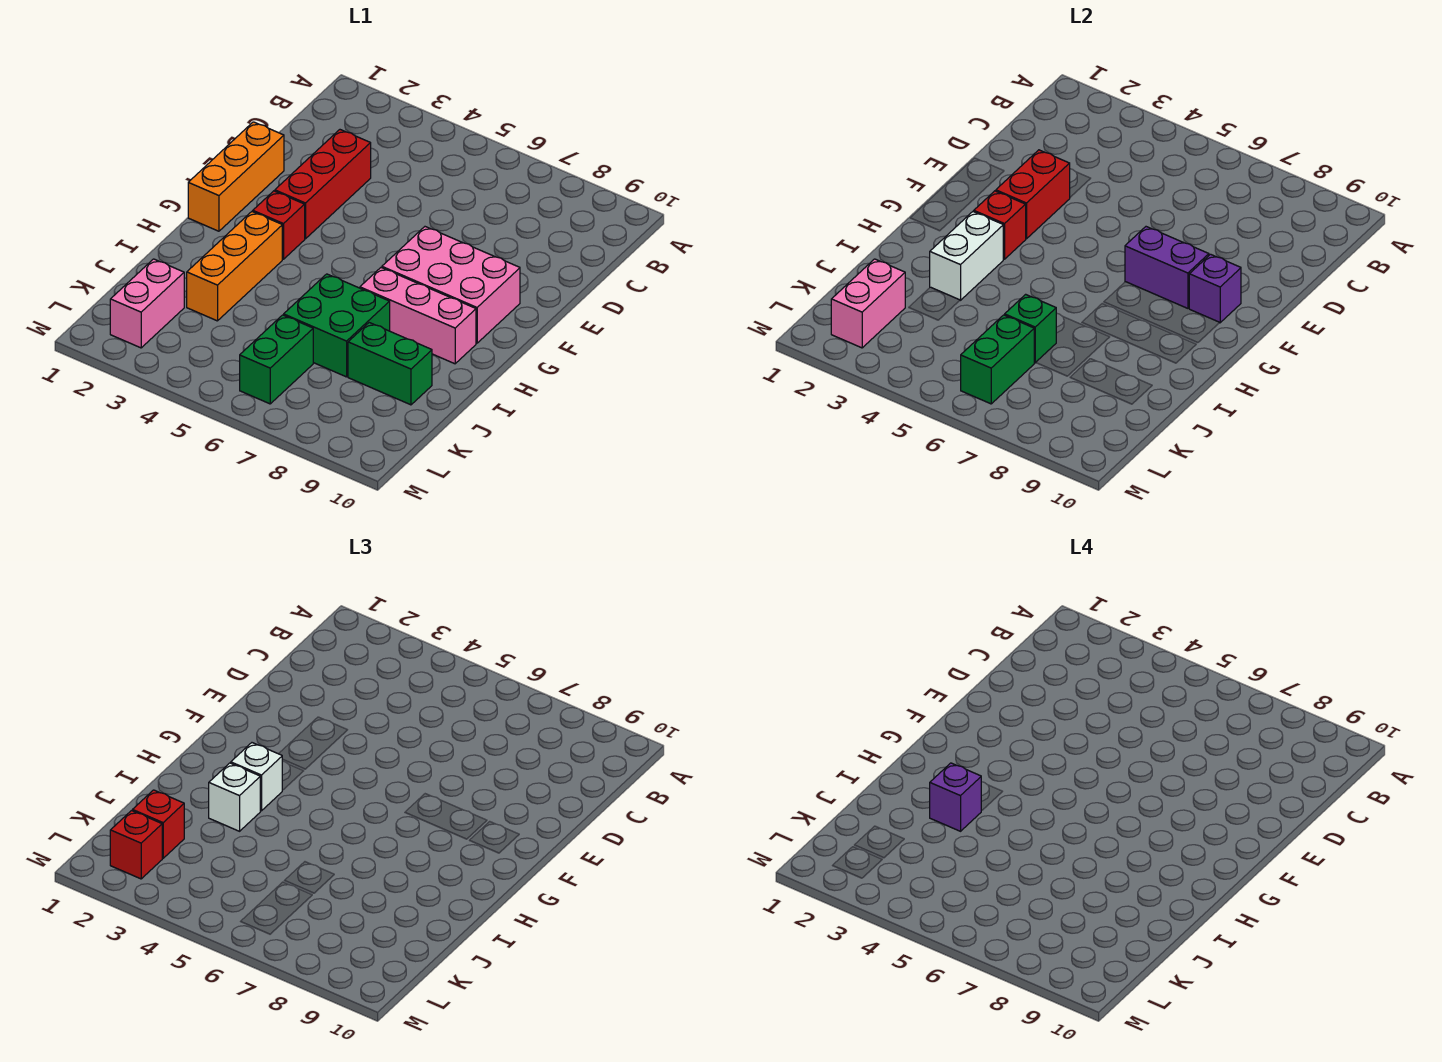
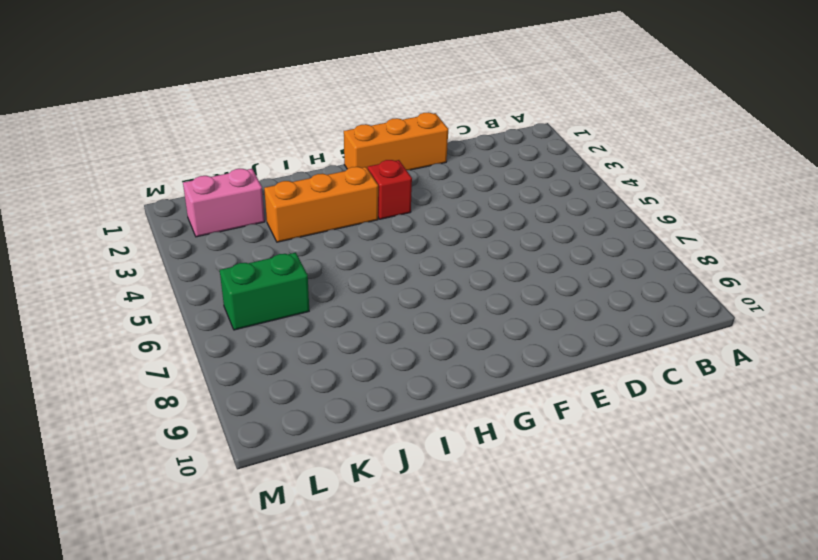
none -> red 1x3 brick [275,130,371,239]
none -> pink 2x3 brick [382,227,520,343]
none -> pink 1x3 brick [360,268,476,364]

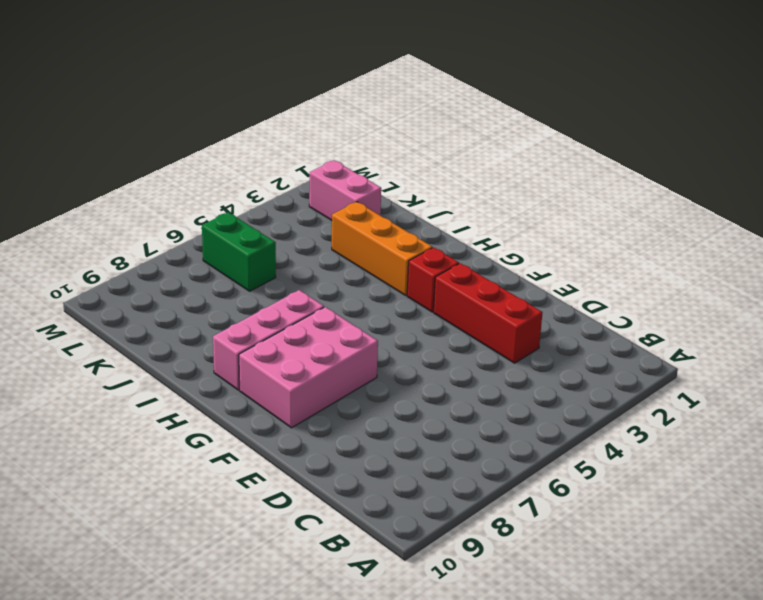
none -> orange 1x3 brick [188,122,284,231]
none -> green 2x2 brick [284,274,390,377]
none -> green 1x2 brick [348,323,432,405]

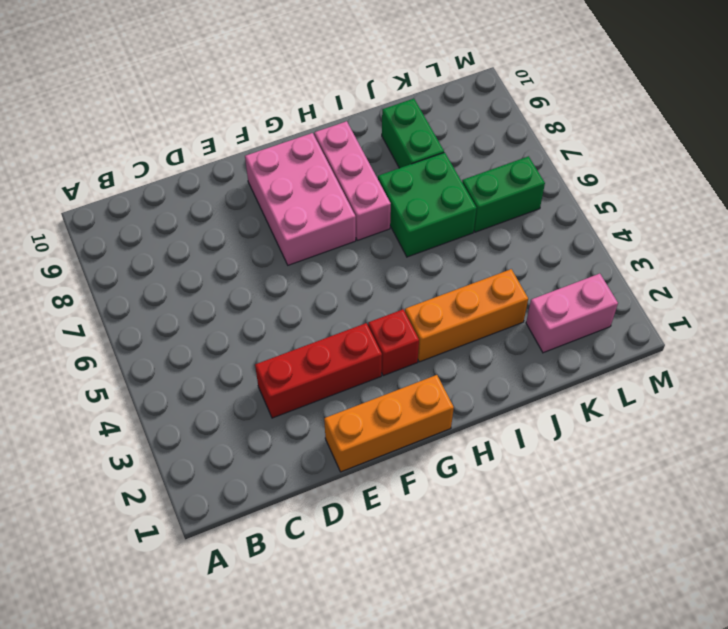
none -> red 1x2 brick [996,150,1070,239]
none -> purple 1x2 brick [1125,227,1209,308]
none -> purple 1x1 brick [1189,254,1241,323]

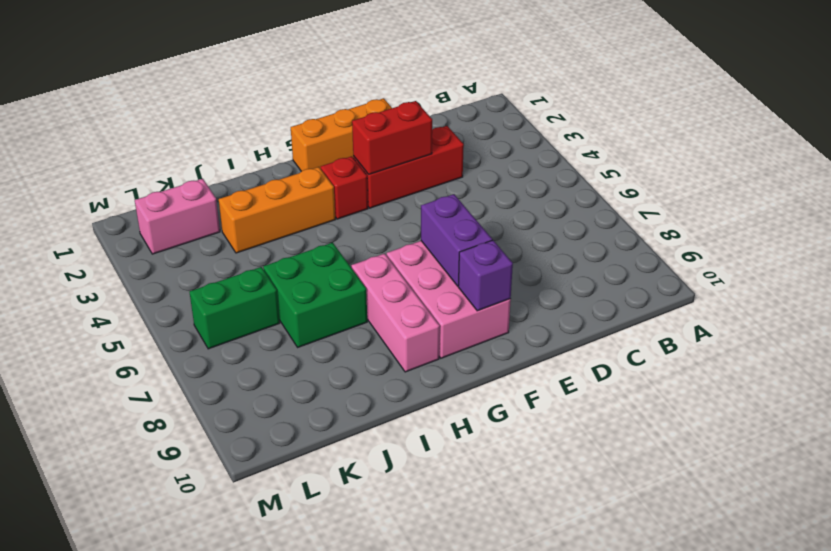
none -> green 1x2 brick [348,323,432,405]
none -> red 1x1 brick [974,191,1026,259]
none -> white 1x2 brick [930,212,1003,300]

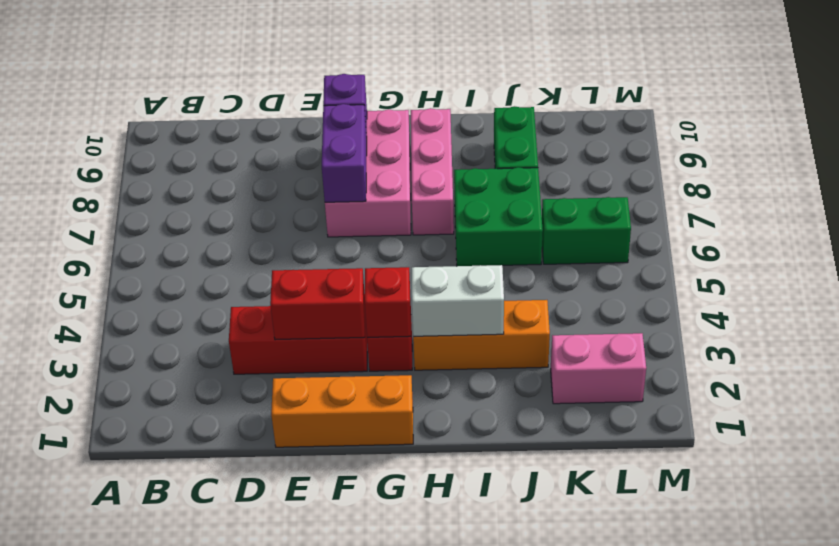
none -> green 1x1 brick [1005,294,1056,363]
none -> pink 1x2 brick [831,259,905,348]
none -> green 1x2 brick [961,315,1034,404]

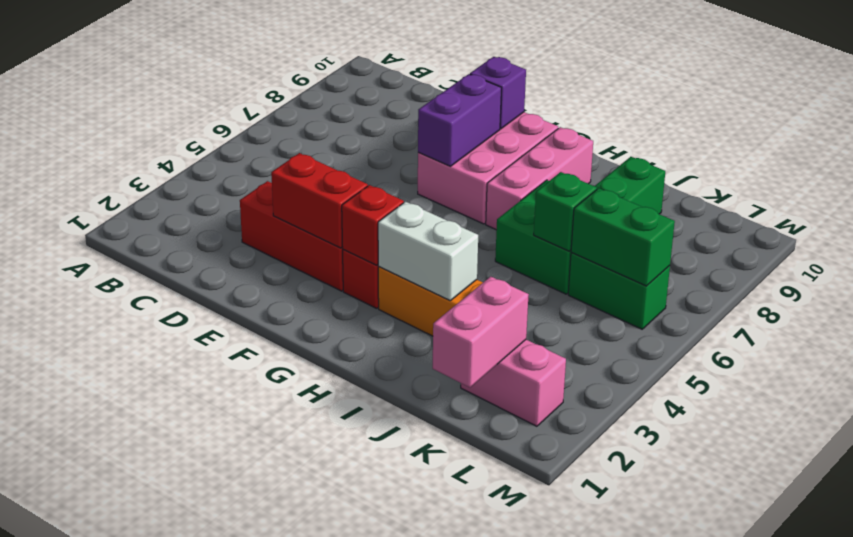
pink 1x2 brick [433,277,529,387] -> pink 1x2 brick turned to [831,259,905,348]
none -> orange 1x3 brick [188,122,284,231]
none -> white 1x1 brick [231,743,283,811]
none -> white 1x1 brick [209,763,260,831]

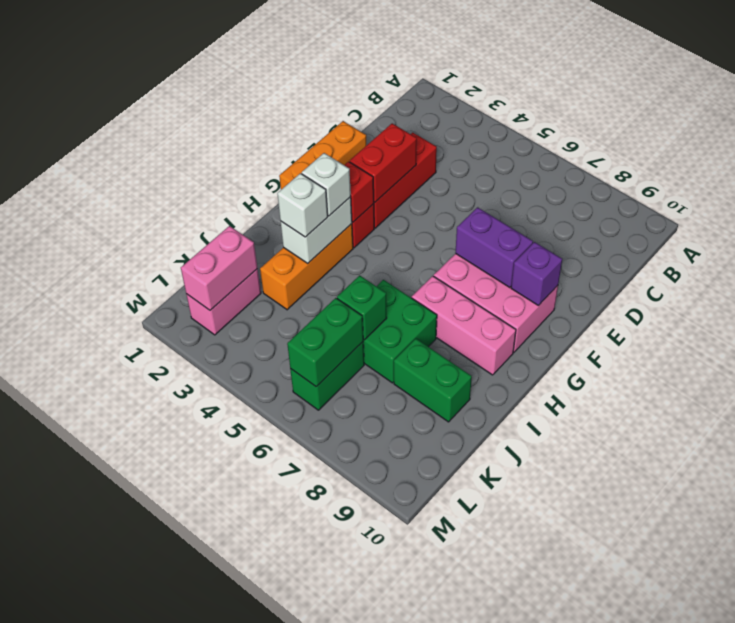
none -> red 1x1 brick [133,790,184,858]
none -> red 1x1 brick [110,811,162,879]
none -> purple 1x1 brick [930,763,981,831]

